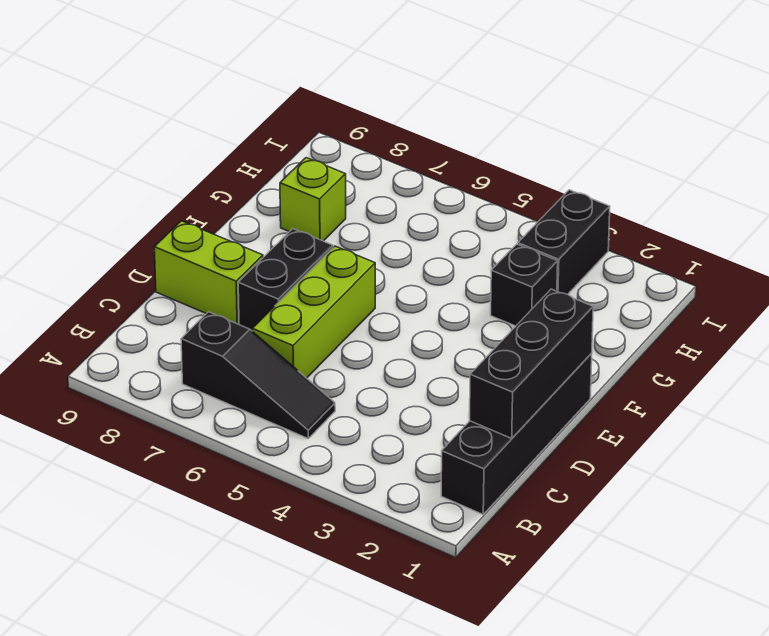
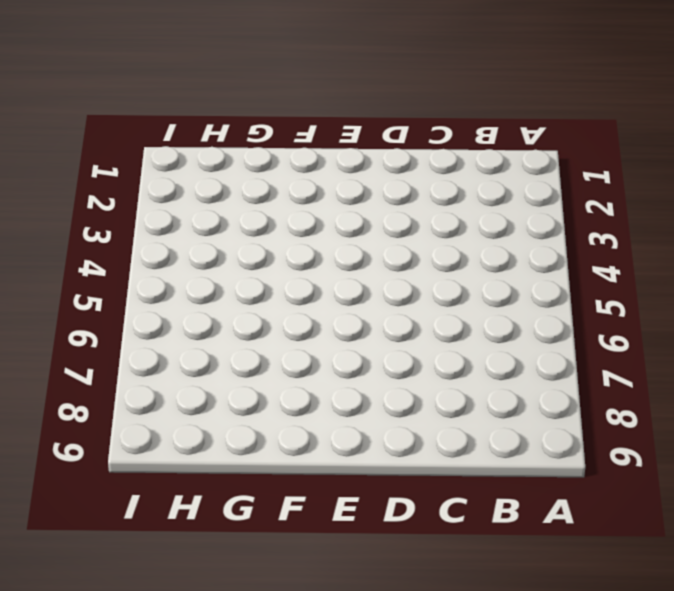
none -> black 1x4 brick [441,353,592,514]
none -> black 1x3 slope [181,312,335,438]

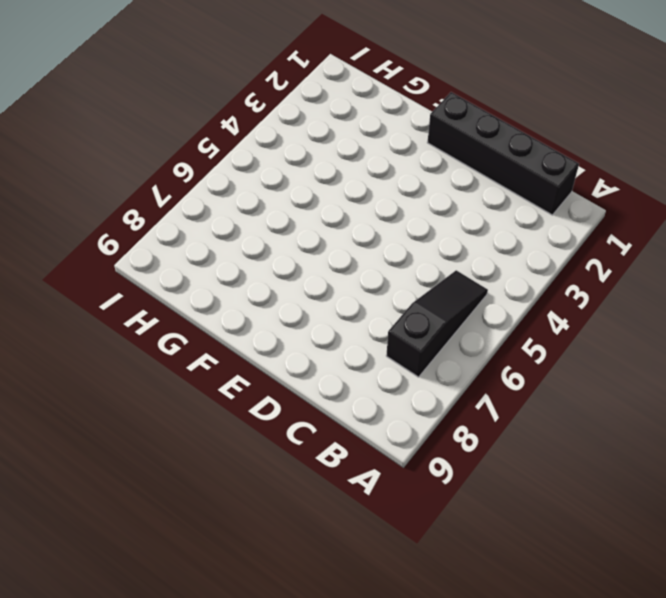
none -> lime 1x3 brick [252,246,375,378]
none -> black 1x2 brick [238,229,333,331]

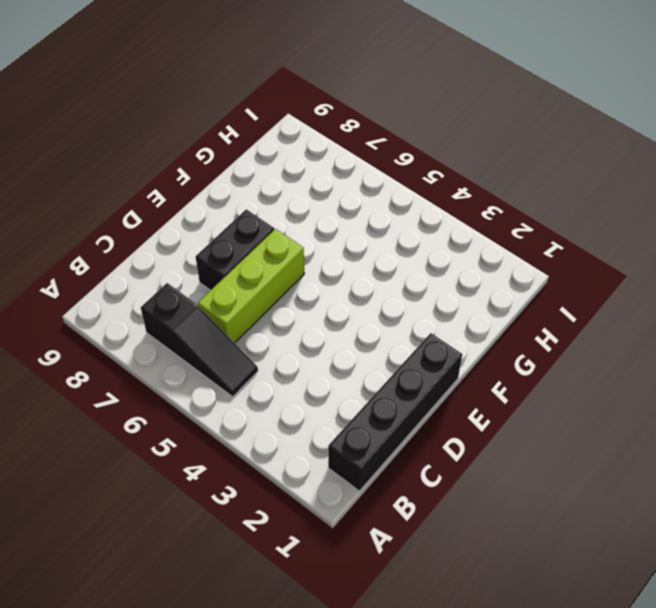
none -> lime 1x2 brick [154,221,263,324]
none -> black 1x1 brick [491,244,558,326]

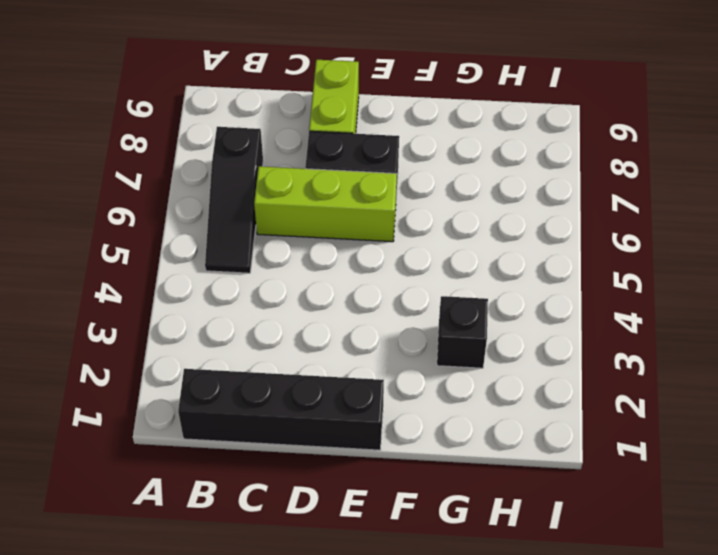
none -> lime 1x1 brick [280,158,346,241]
none -> black 1x2 brick [518,190,610,294]

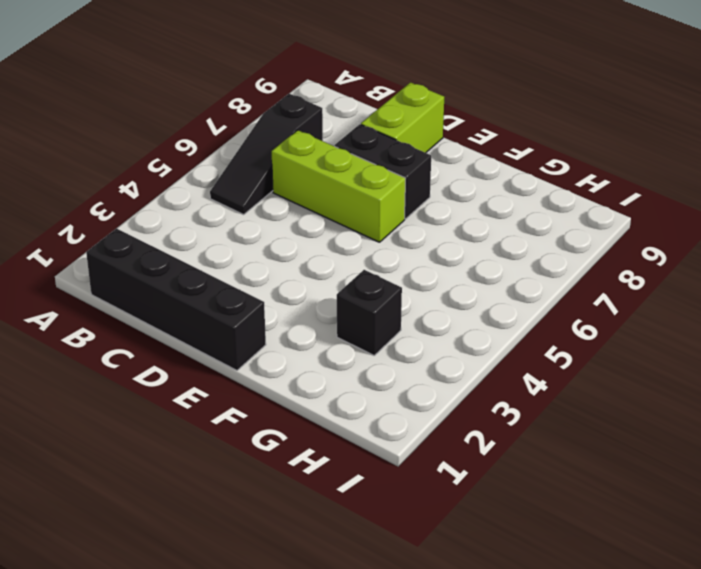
none -> lime 1x1 brick [280,158,346,241]
none -> black 1x2 brick [518,190,610,294]

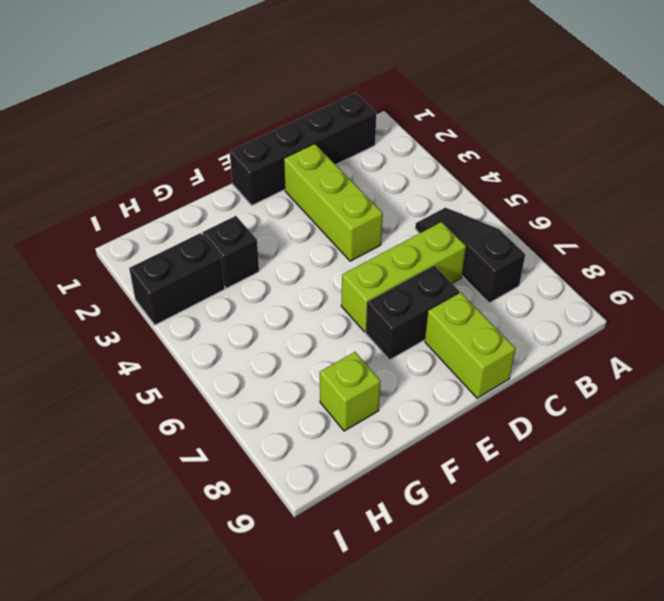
lime 1x3 brick [284,144,383,261] -> none
none -> black 1x3 brick [470,289,593,438]

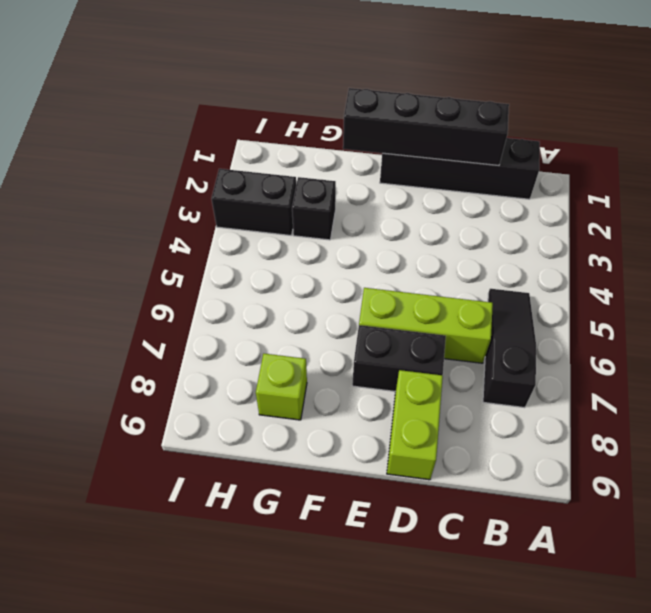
black 1x4 brick [343,88,509,165] -> black 1x3 brick [470,289,593,438]

